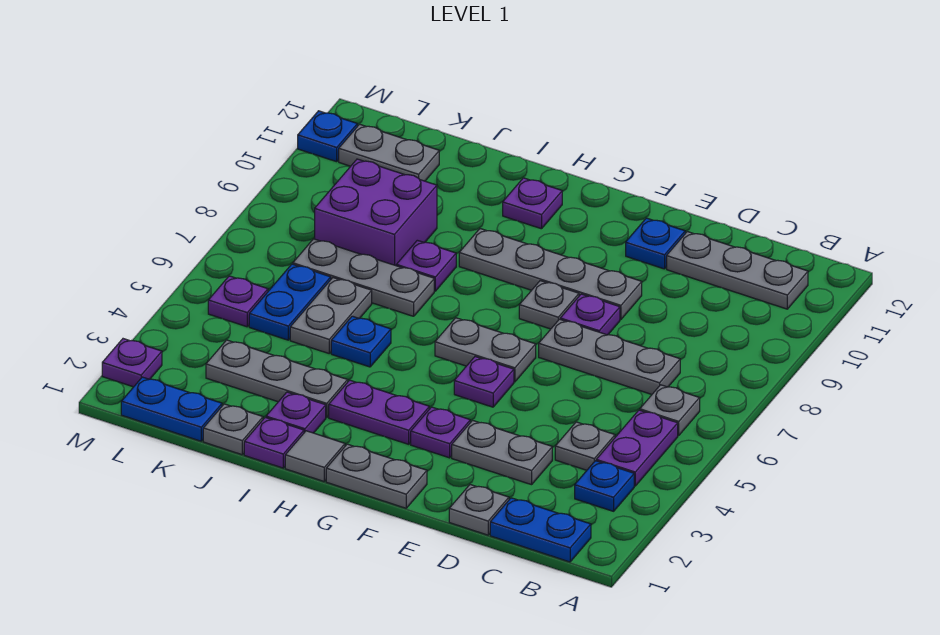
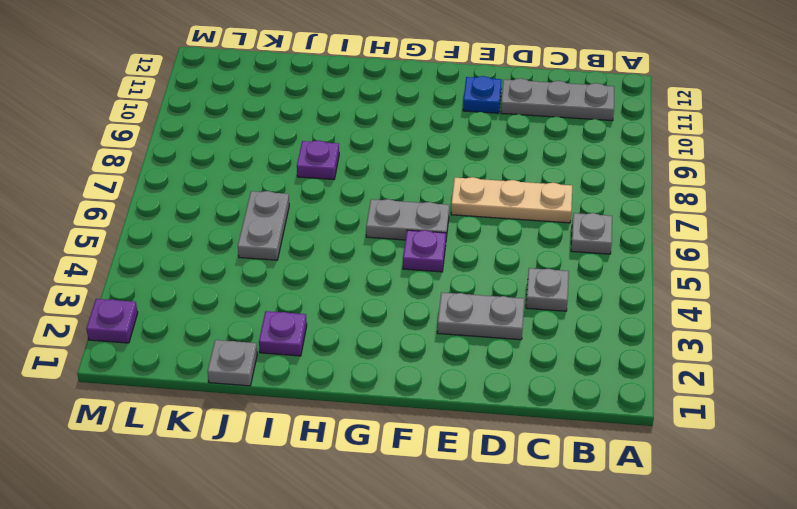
tan 1x3 plate [451,177,572,223] -> grey 1x3 plate [539,319,680,394]
none -> blue 1x2 plate [490,498,591,562]
none -> blue 1x1 plate [575,461,634,511]
none -> purple 1x2 plate [596,410,678,486]
none -> grey 1x1 plate [449,485,509,535]

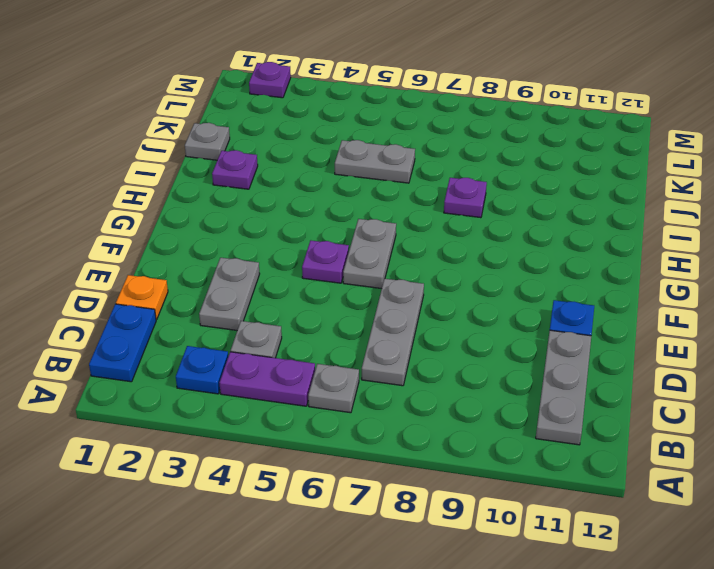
orange 1x1 plate [116,275,168,320] -> grey 1x1 plate [449,485,509,535]
none -> purple 1x1 plate [560,294,620,335]
none -> grey 1x4 plate [459,229,642,319]
none -> grey 1x2 plate [326,444,427,508]
none -> purple 1x1 plate [411,407,470,458]

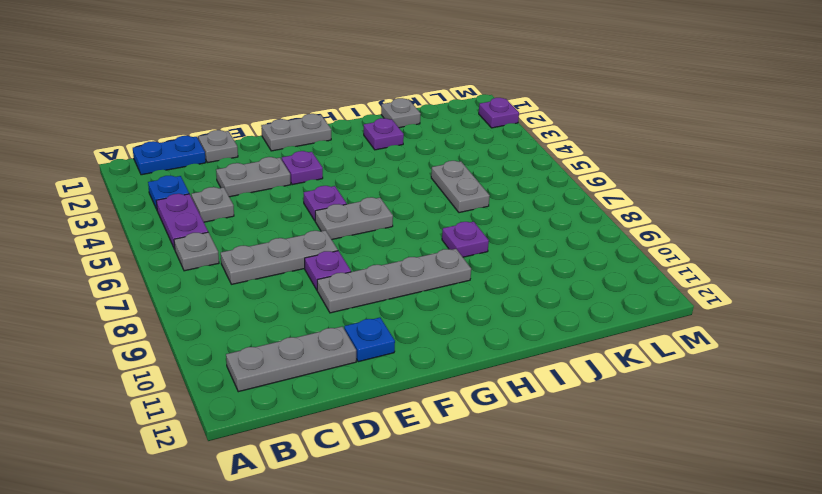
none -> grey 1x1 plate [519,281,579,329]
none -> purple 1x2 plate [329,380,429,444]
none -> grey 1x1 tile [285,431,345,481]
none -> purple 1x1 plate [503,178,562,229]

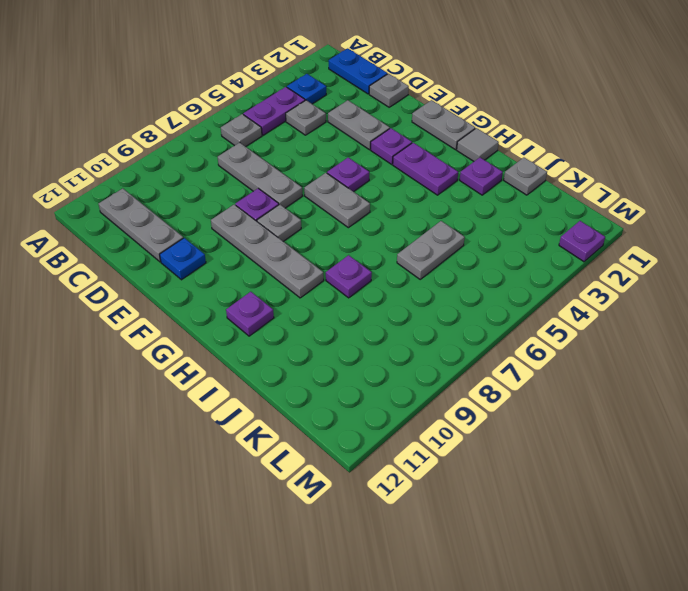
none -> purple 1x1 plate [244,417,304,468]
none -> grey 1x3 plate [206,340,348,418]
none -> blue 1x1 plate [331,316,391,367]
none -> grey 1x3 plate [293,239,434,316]

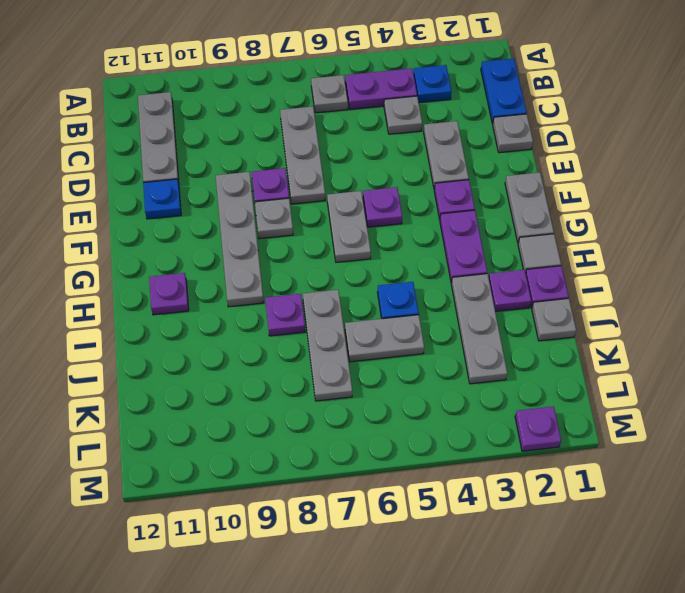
none -> purple 2x2 brick [315,159,437,266]
none -> blue 1x2 plate [121,377,222,441]
none -> blue 1x2 plate [249,264,331,340]
none -> grey 1x2 plate [339,124,439,181]

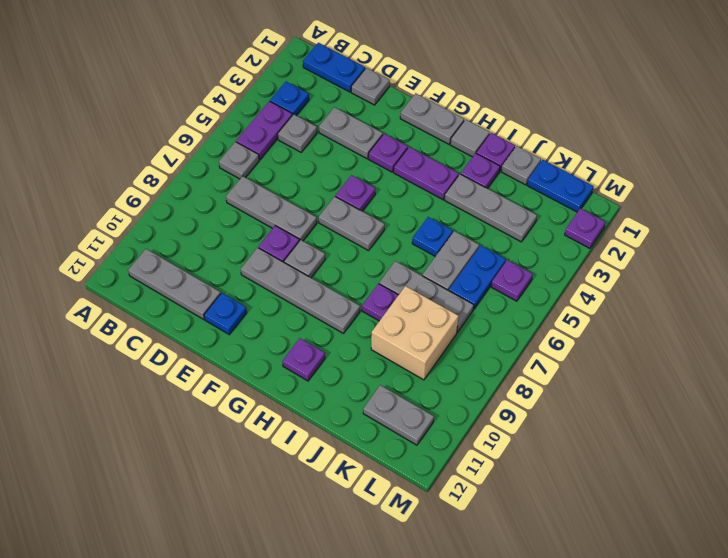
tan 2x2 brick [371,286,458,380] -> purple 2x2 brick [315,159,437,266]
none -> blue 1x1 plate [298,111,357,162]

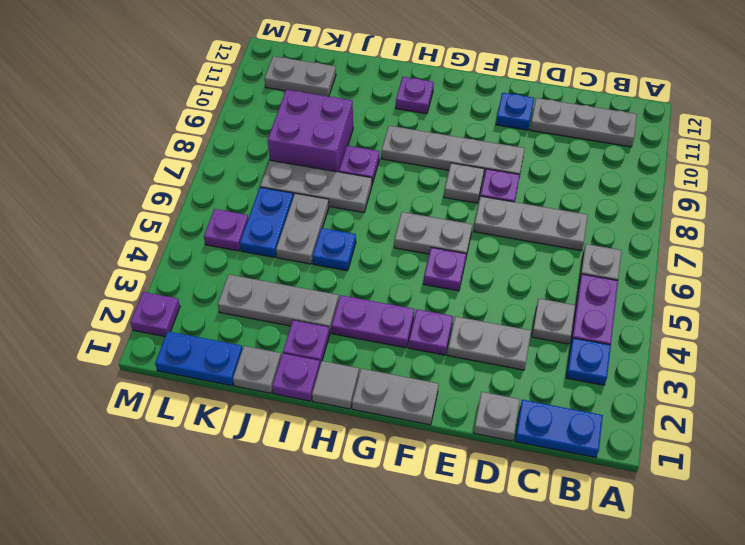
none -> blue 1x1 plate [298,111,357,162]

